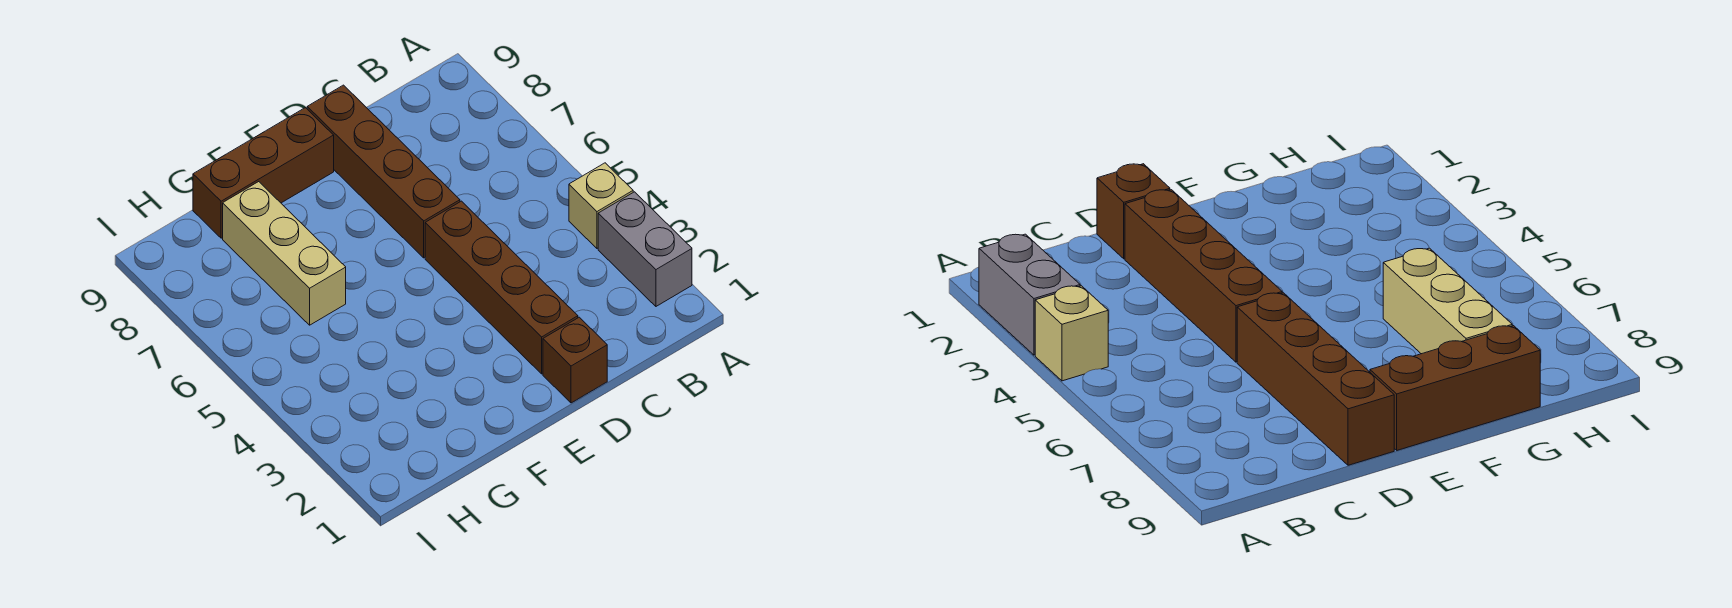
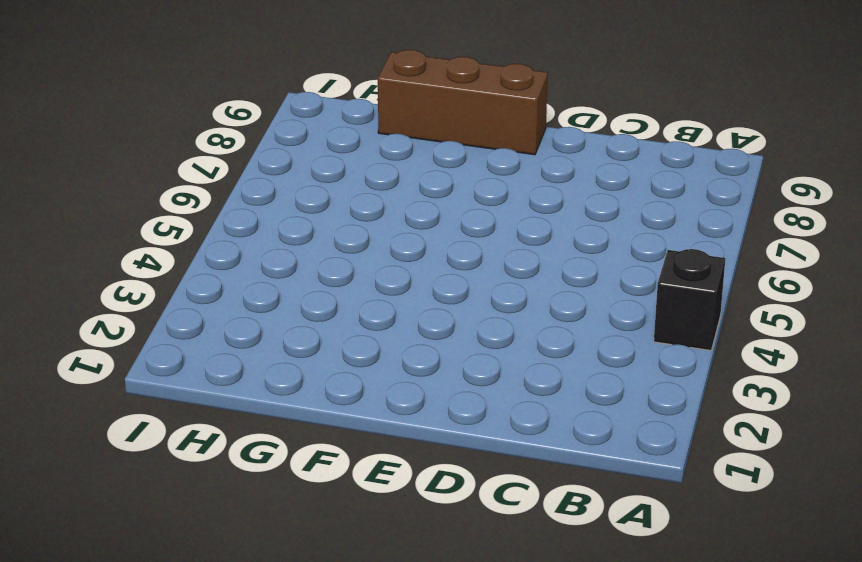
black 1x1 brick [654,249,726,351] -> tan 1x1 brick [569,163,633,248]
none -> grey 1x2 brick [598,192,692,306]
none -> brown 1x1 brick [543,317,607,403]

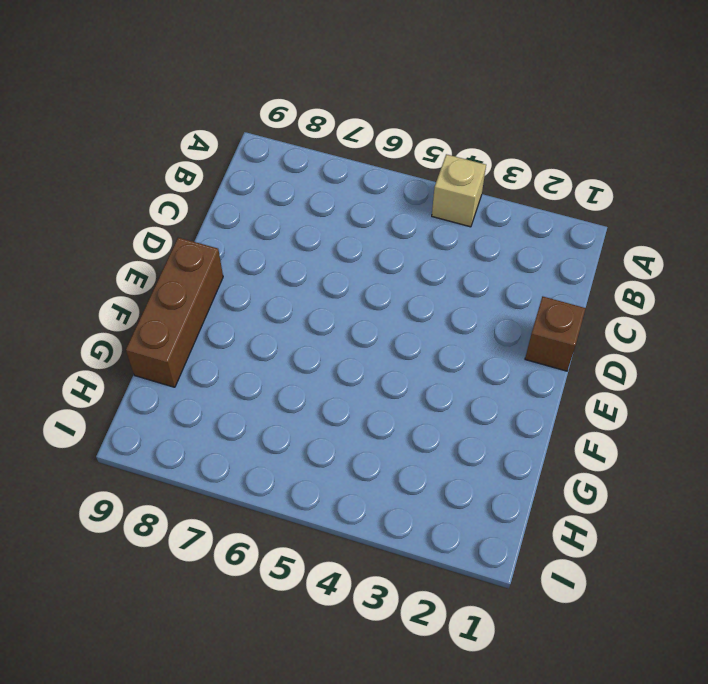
none -> grey 1x2 brick [598,192,692,306]
none -> brown 1x4 brick [425,201,578,374]

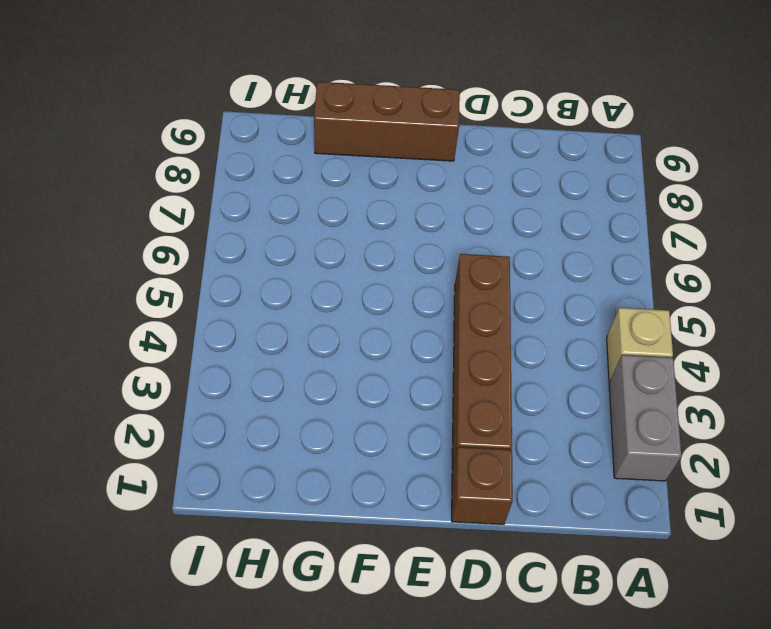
none -> brown 1x4 brick [307,85,460,258]
none -> tan 1x3 brick [223,182,346,325]

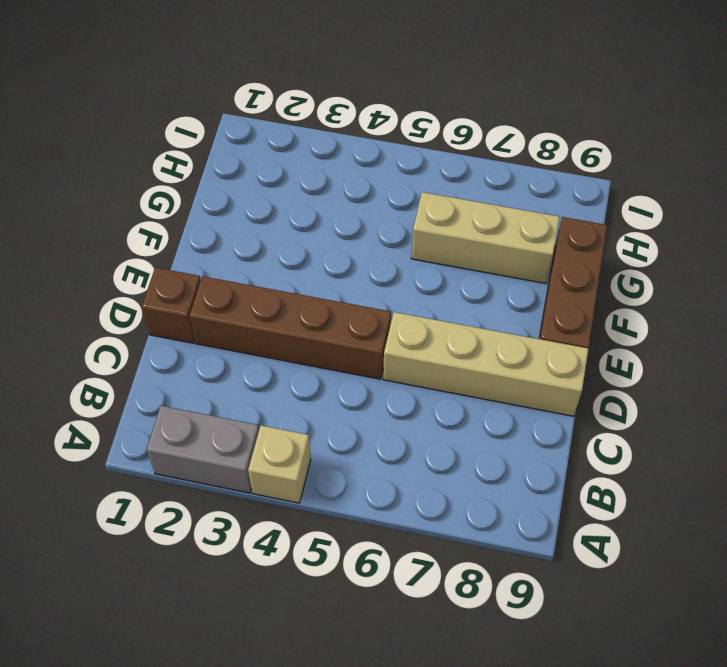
tan 1x4 brick [383,312,589,416] -> brown 1x4 brick [307,85,460,258]

